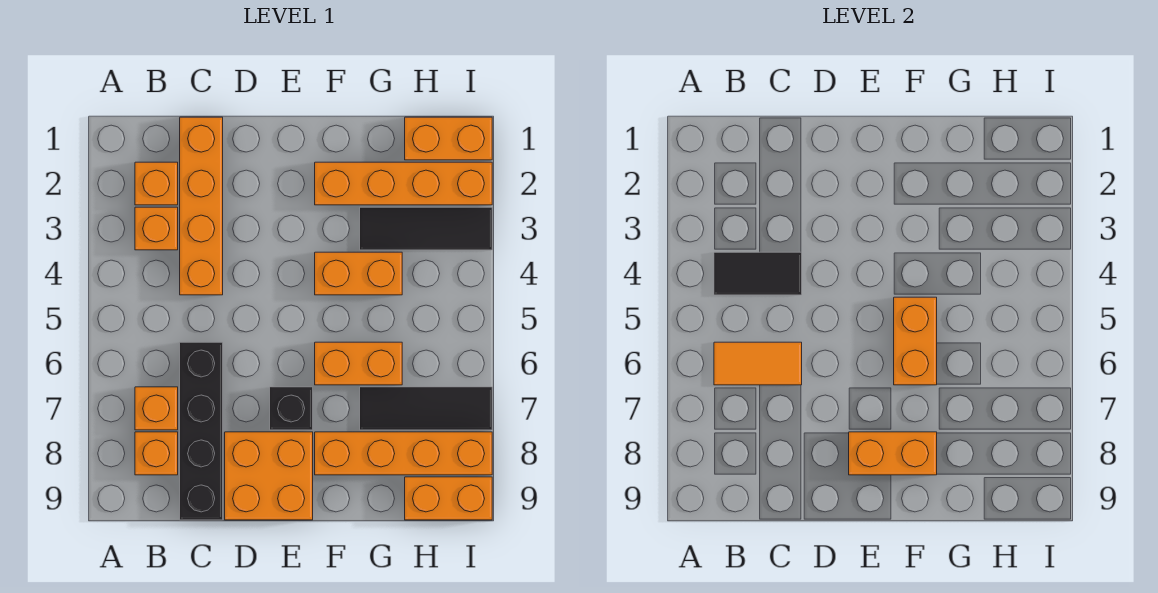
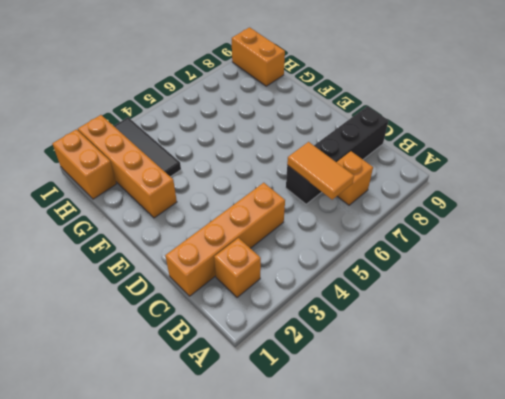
none -> orange 1x1 brick [135,207,178,250]
none -> orange 1x1 brick [135,432,178,475]
none -> orange 2x2 brick [225,432,313,520]

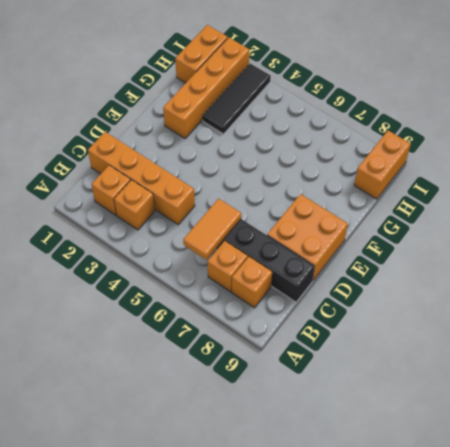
none -> black 1x1 brick [270,387,313,430]
none -> orange 1x2 brick [315,252,402,295]
none -> orange 1x2 brick [315,342,402,385]

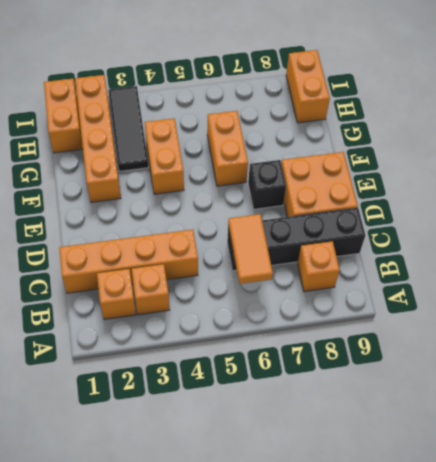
none -> orange 1x1 brick [135,387,178,430]
none -> orange 1x4 brick [315,432,492,475]
none -> black 1x3 tile [360,387,492,430]

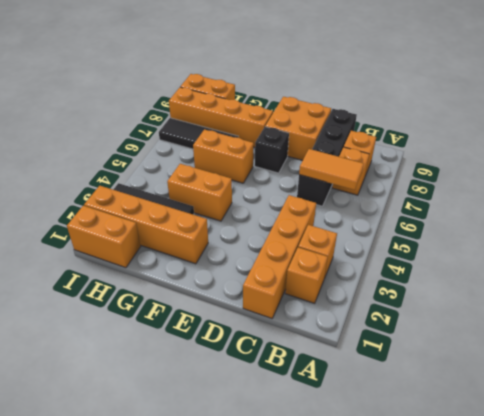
none -> black 1x2 tile [714,252,802,295]
none -> orange 1x2 brick [849,432,937,475]
none -> orange 1x2 brick [894,297,937,385]

